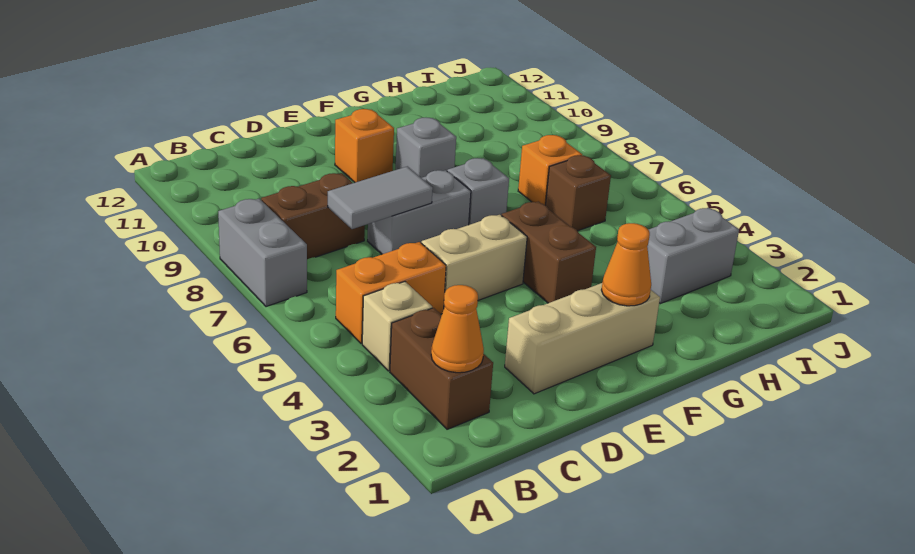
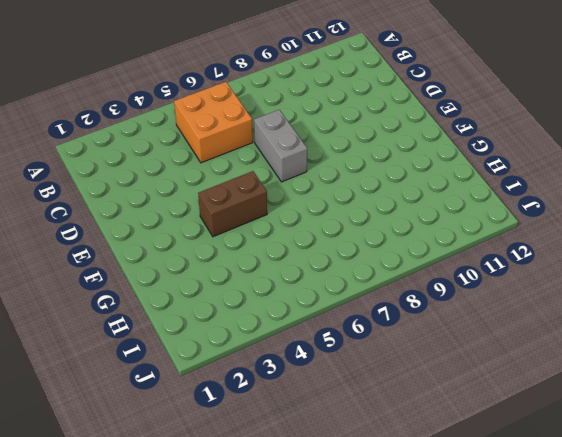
orange 2x2 brick [174,82,253,163] -> orange 1x2 brick [336,242,446,343]
none -> grey 1x2 brick [218,199,307,307]
none -> brown 1x2 brick [390,308,493,429]
none -> tan 1x1 brick [362,282,432,371]

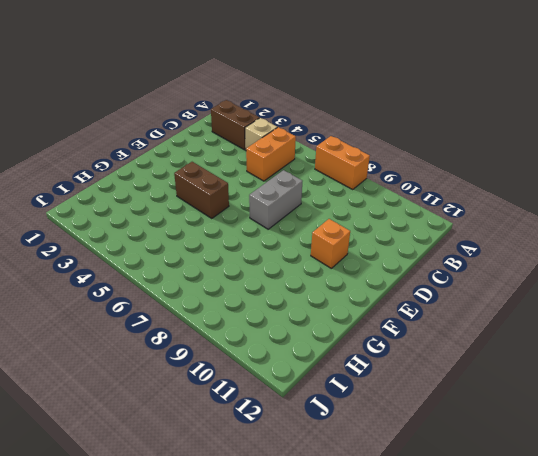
orange 1x2 brick [315,136,370,190] -> grey 1x2 brick [218,199,307,307]
none -> brown 1x2 brick [261,173,365,259]
none -> tan 1x3 brick [505,283,660,394]
none -> tan 1x2 brick [421,215,527,310]

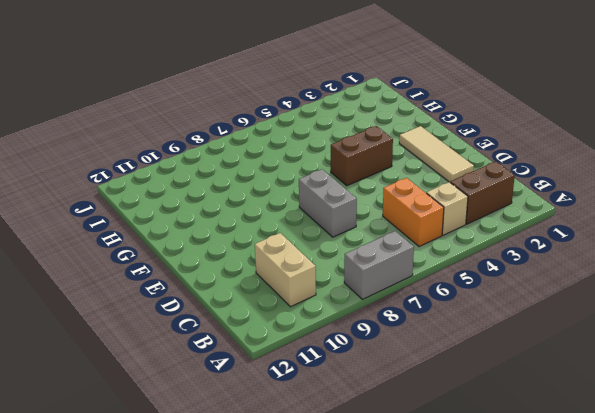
tan 1x2 brick [255,233,316,307] -> tan 1x2 brick moved to [421,215,527,310]
tan 1x3 tile [399,126,474,182] -> tan 1x3 brick [505,283,660,394]
none -> brown 1x2 brick [261,173,365,259]
none -> orange 1x1 brick [335,109,394,183]
none -> grey 1x1 brick [447,158,509,225]

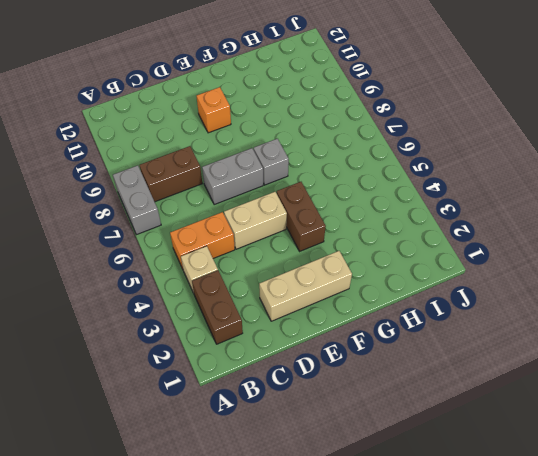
none -> grey 1x1 brick [396,118,456,178]
none -> grey 1x2 brick [647,208,739,304]
none -> brown 1x1 brick [546,155,611,231]

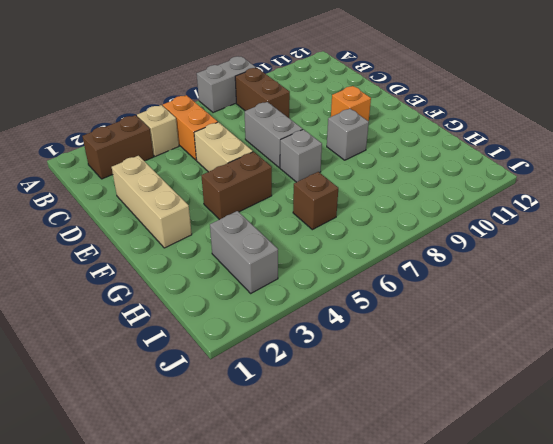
none -> orange 1x1 brick [518,135,582,205]
none -> orange 1x1 cone [431,285,484,373]
none -> grey 1x2 tile [328,166,433,229]

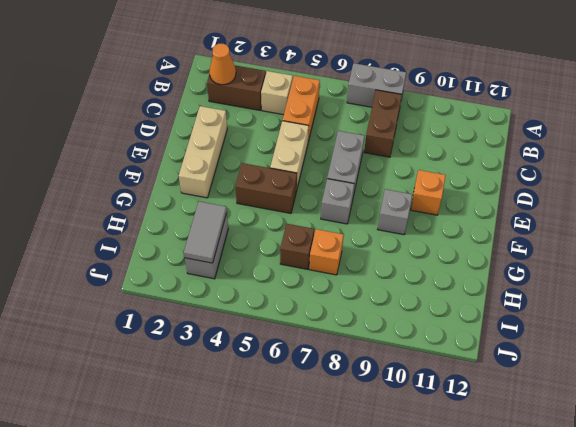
grey 1x2 tile [184,202,227,263] -> grey 1x2 tile moved to [328,166,433,229]
none -> orange 1x1 cone [602,223,651,306]

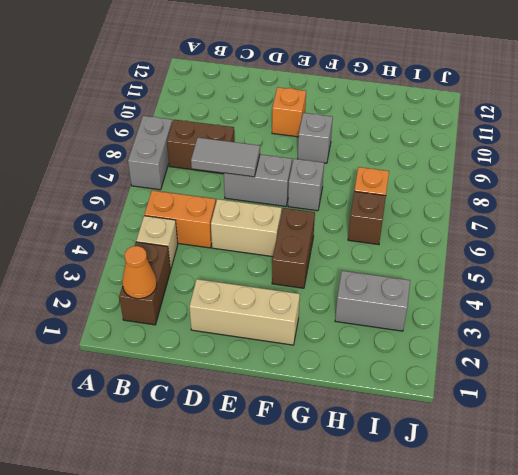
none -> orange 1x1 cone [602,223,651,306]

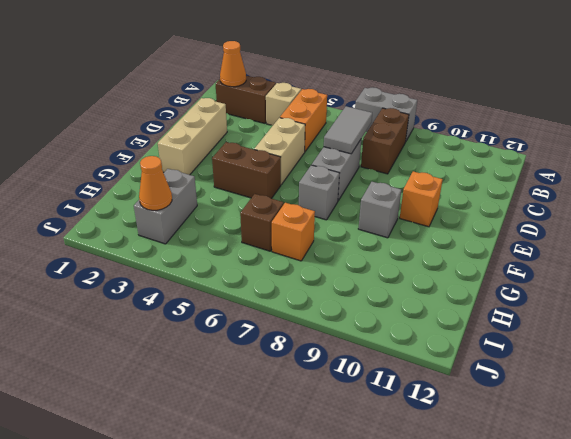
orange 1x1 cone [139,156,172,210] -> orange 1x1 cone moved to [602,223,651,306]

